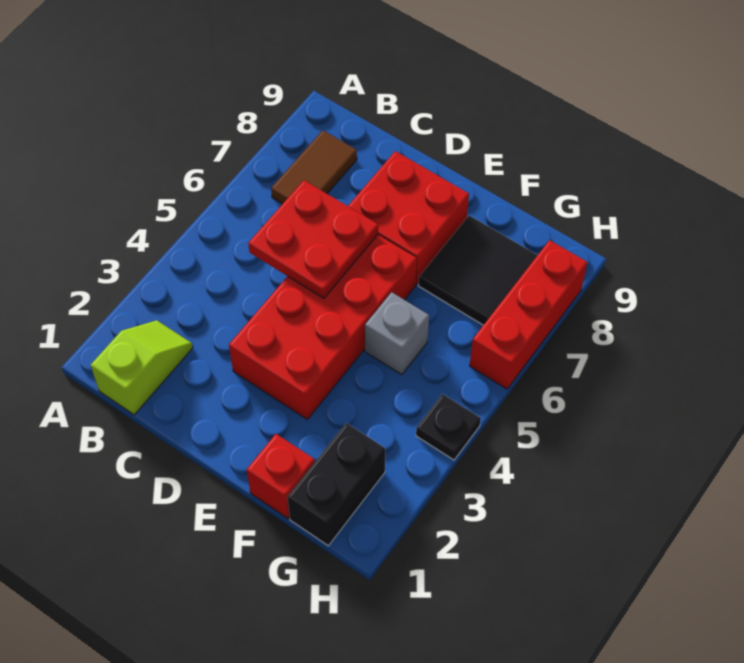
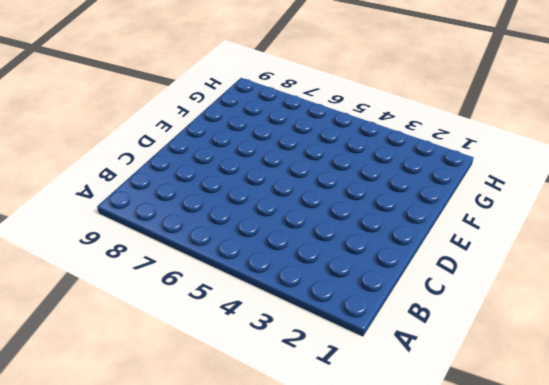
none -> lime 1x2 slope [91,320,193,415]
none -> brown 1x2 tile [271,130,357,204]

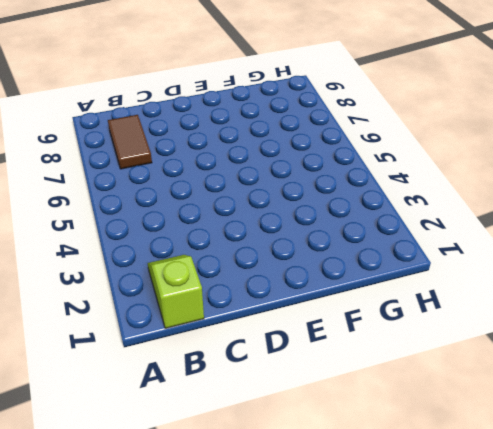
none -> red 2x4 brick [229,235,417,419]
none -> red 2x2 brick [348,151,469,285]

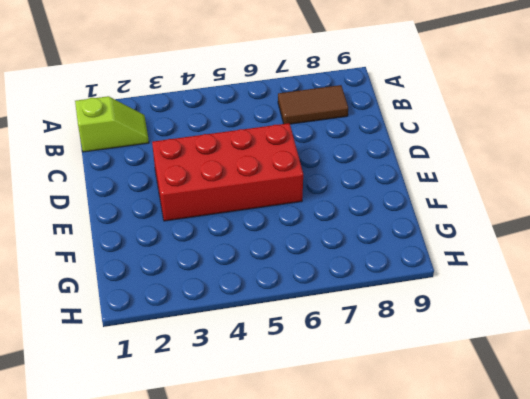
none -> red 2x2 brick [348,151,469,285]
none -> red 1x1 brick [247,434,315,518]

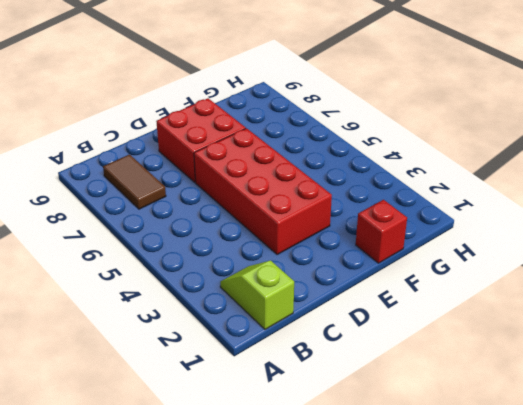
none -> grey 1x1 brick [365,292,429,375]
none -> black 2x2 tile [418,215,537,325]

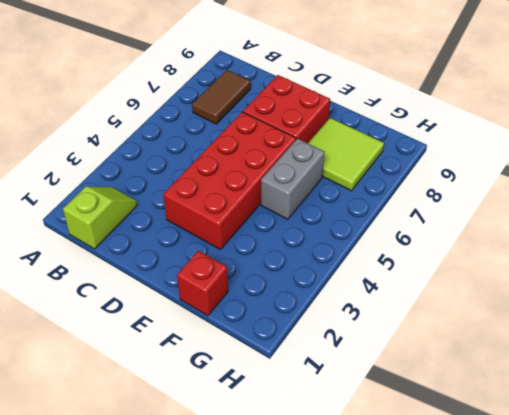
grey 1x2 brick [261,139,325,219] -> grey 1x1 brick [365,292,429,375]
lime 2x2 tile [308,118,384,191] -> black 2x2 tile [418,215,537,325]
none -> black 1x2 brick [287,423,385,546]
none -> black 1x1 plate [416,394,481,460]

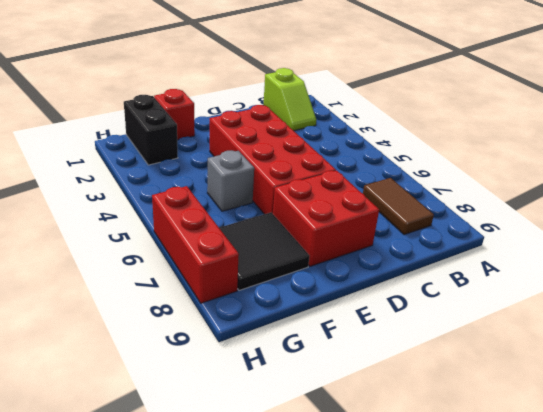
none -> black 1x1 plate [416,394,481,460]
none -> red 2x2 plate [248,180,378,298]

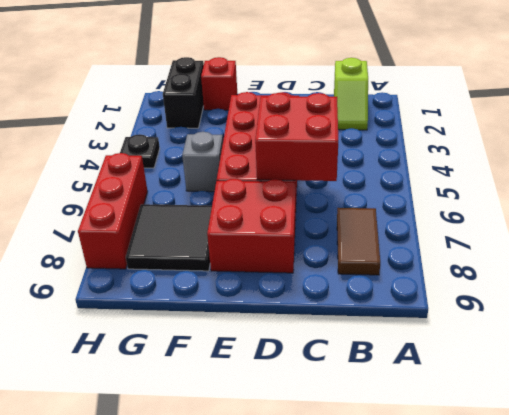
red 2x2 brick [255,93,338,181] -> red 2x2 plate [248,180,378,298]

